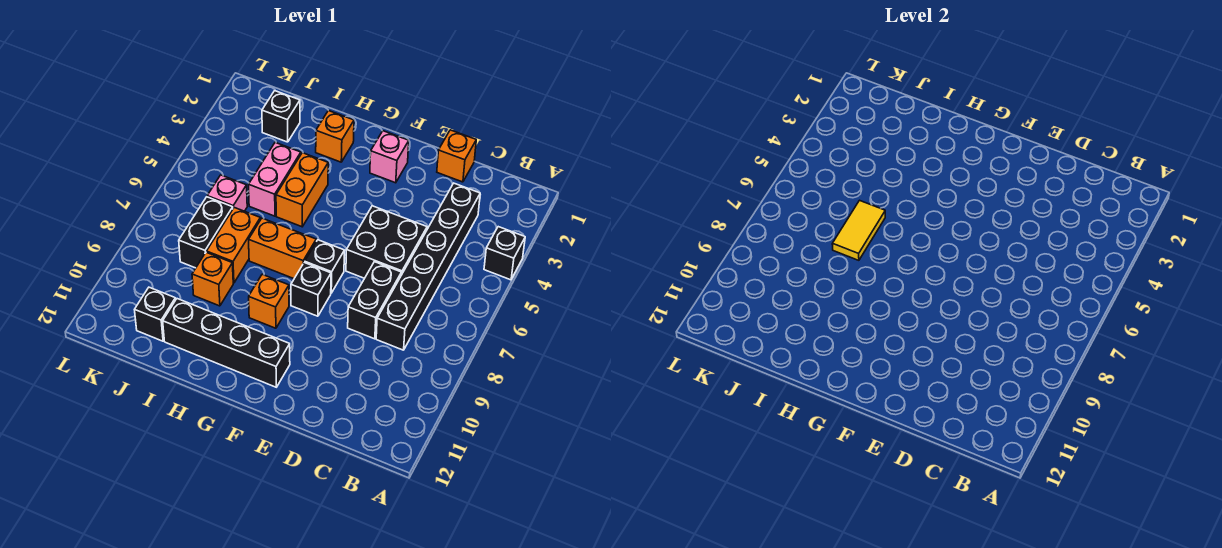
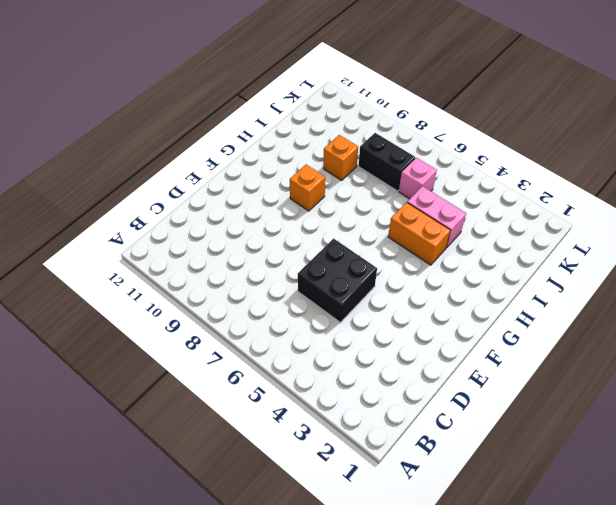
none -> black 1x1 brick [484,227,525,280]
none -> black 1x6 brick [376,183,480,350]
none -> orange 1x1 brick [437,130,476,182]

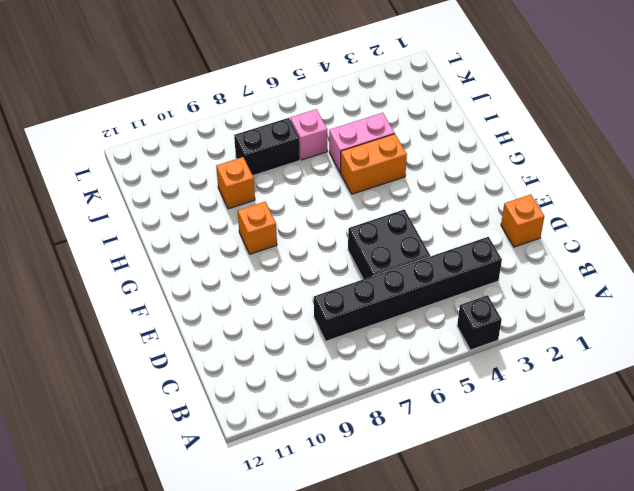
none -> black 1x2 brick [348,262,402,339]
none -> pink 1x1 brick [370,131,409,183]
none -> black 1x1 brick [305,240,344,293]

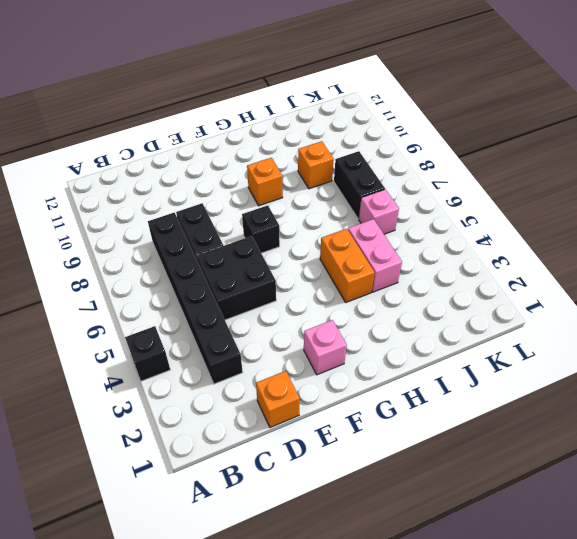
none -> black 1x1 brick [291,262,331,316]
none -> black 1x4 brick [163,299,290,387]
none -> orange 1x2 brick [249,218,316,279]

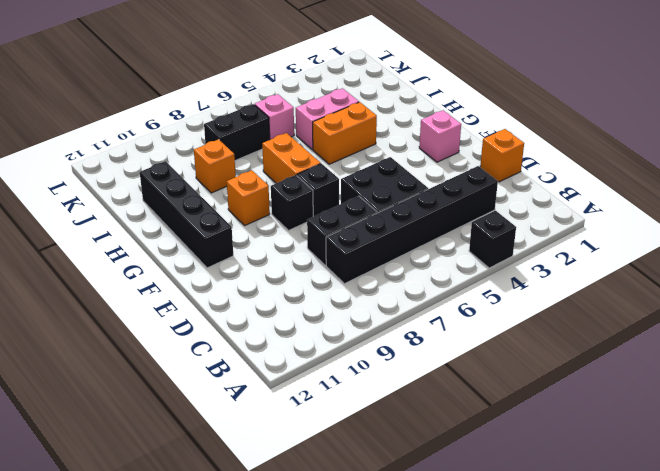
none -> orange 1x1 brick [316,111,354,162]
none -> orange 1x2 brick [207,207,260,283]
none -> black 1x1 brick [262,91,300,142]

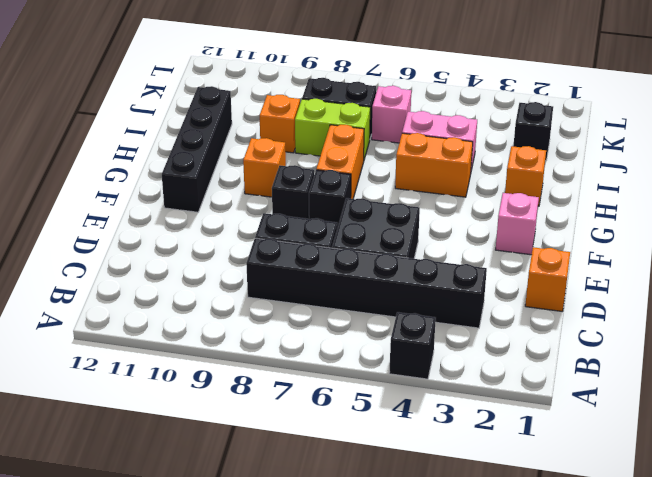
lime 1x2 brick [295,99,370,159] -> orange 1x2 brick [207,207,260,283]
none -> black 1x1 brick [135,287,176,341]
none -> yellow 1x2 tile [832,200,885,260]

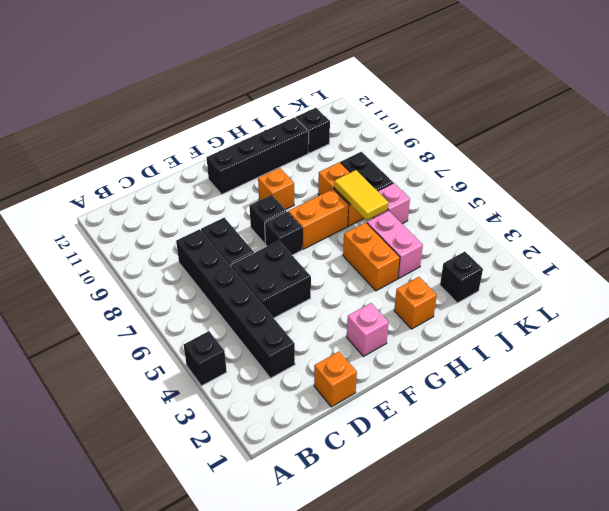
none -> orange 1x1 brick [192,252,233,306]

